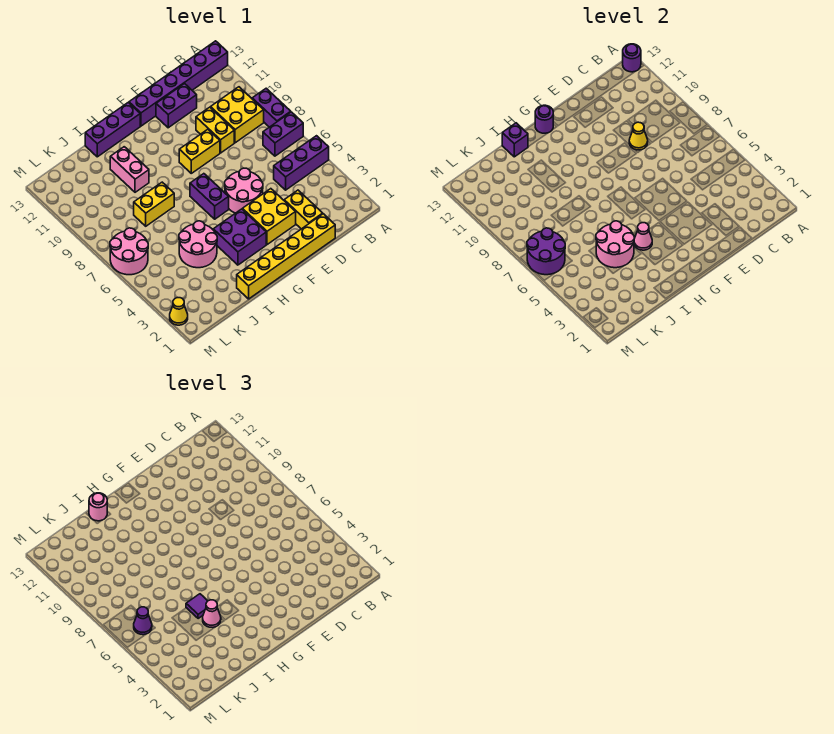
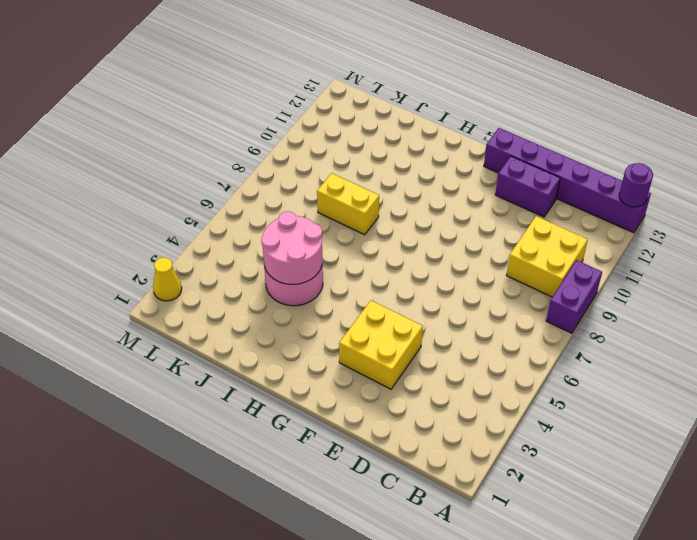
none -> purple 1x3 brick [274,136,329,190]
none -> purple 1x2 brick [263,112,303,156]
none -> yellow 1x6 brick [237,214,335,299]
none -> yellow 1x2 brick [284,190,323,229]

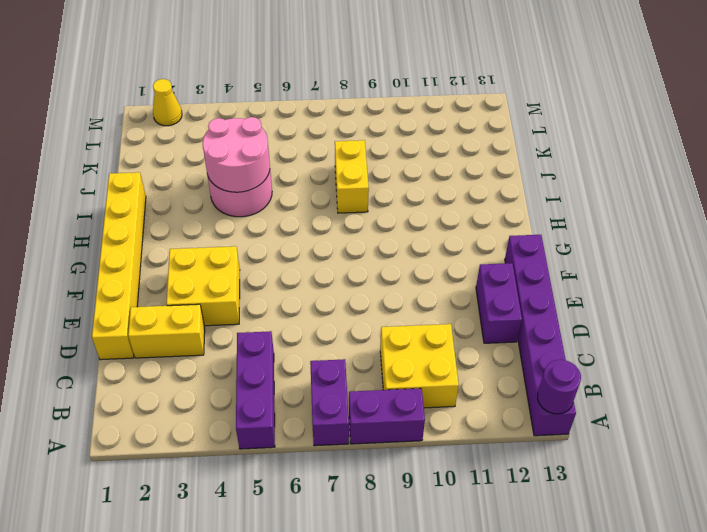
none -> yellow 1x2 brick [196,107,234,153]
none -> pink 2x2 round brick [225,168,263,213]
none -> yellow 1x2 brick [179,129,220,173]
none -> purple 2x2 brick [213,209,266,265]

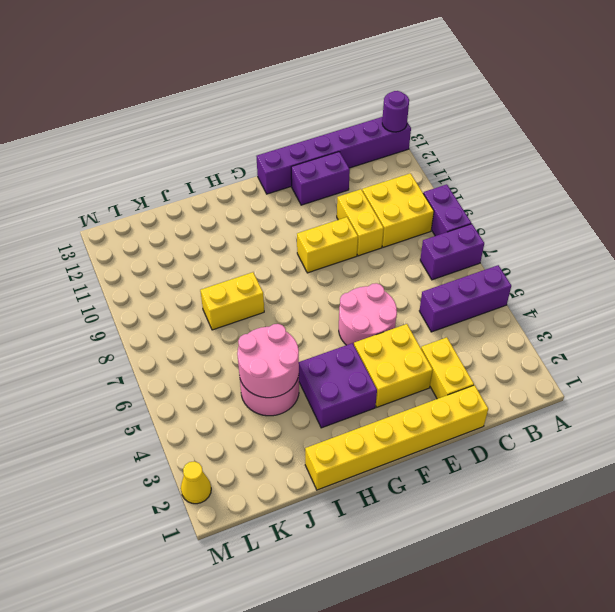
none -> purple 1x2 brick [190,174,229,219]
none -> purple 1x3 brick [85,102,140,157]
none -> pink 1x2 brick [110,147,149,192]
none -> pink 2x2 round brick [110,228,148,275]

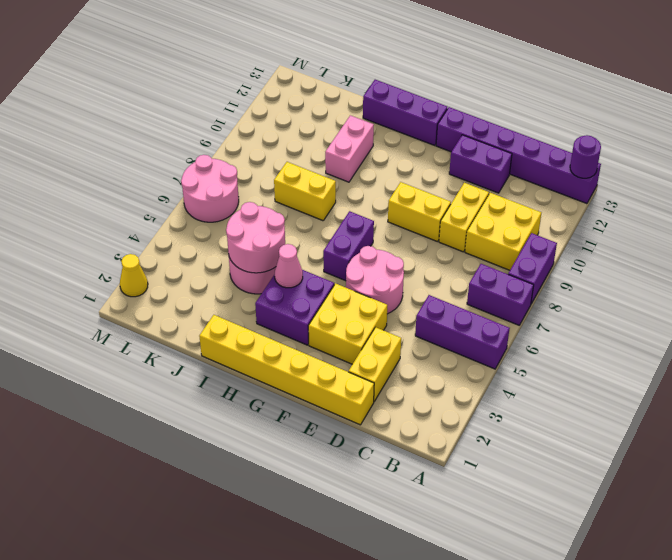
none -> yellow 1x1 cone [629,122,648,150]
none -> purple 1x1 round brick [535,105,553,133]
none -> purple 1x1 brick [502,123,528,157]
none -> purple 2x2 round brick [527,228,565,275]

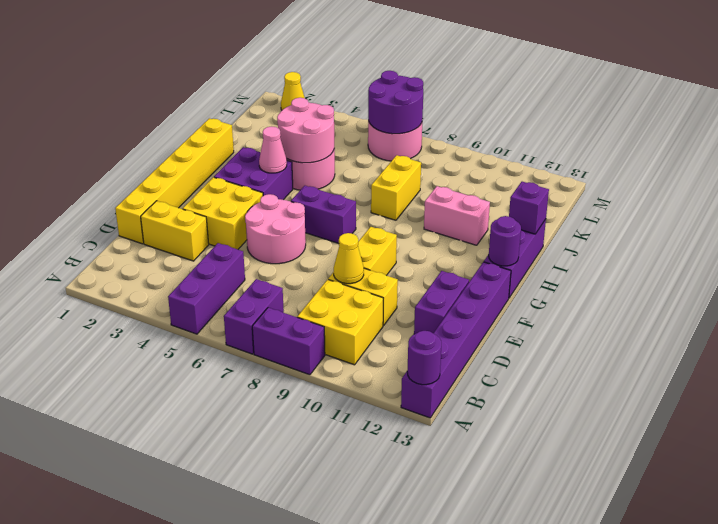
none -> pink 1x1 cone [203,600,221,627]
none -> purple 1x1 tile [186,594,207,619]
none -> pink 1x1 round brick [89,493,107,521]
none -> purple 1x1 cone [134,607,152,635]

